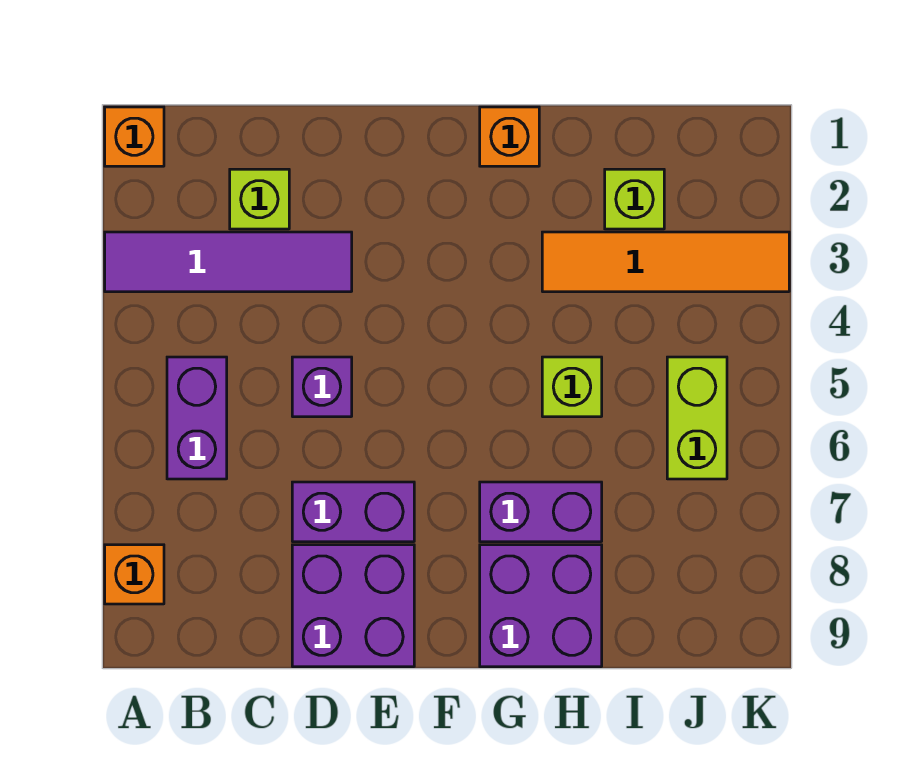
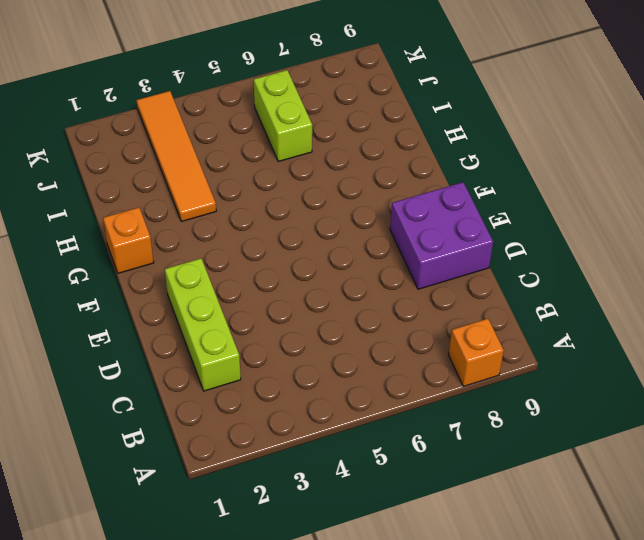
lime 1x3 brick [165,259,241,391] -> lime 1x1 brick [230,169,289,229]
lime 1x2 brick [254,70,312,161] -> lime 1x2 brick turned to [667,357,727,479]
none -> orange 1x1 brick [105,107,164,166]
none -> purple 1x4 tile [105,232,352,292]
none -> purple 1x2 brick [167,357,227,479]

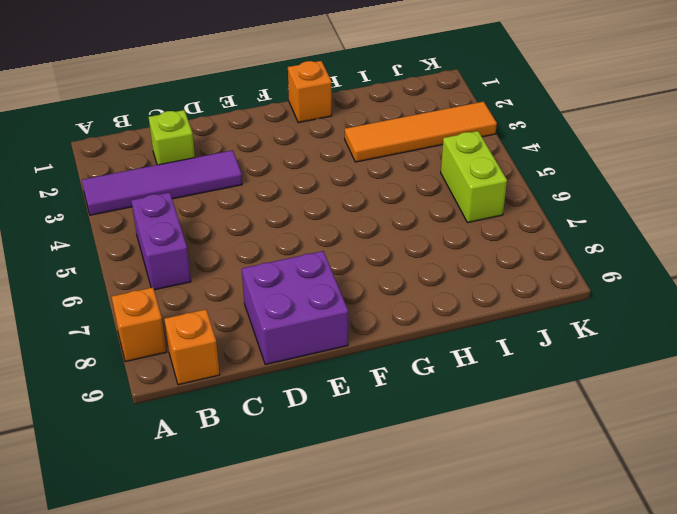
orange 1x1 brick [164,309,220,385] -> orange 1x1 brick moved to [105,107,164,166]
none -> purple 1x1 brick [292,357,352,417]
none -> purple 1x2 brick [292,482,414,542]
none -> purple 1x2 brick [480,482,602,542]

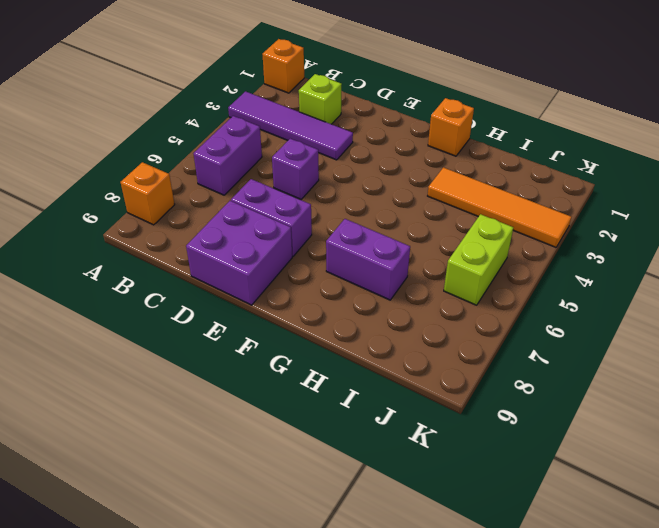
none -> purple 2x2 brick [480,545,602,667]
none -> lime 1x1 brick [542,357,602,417]
none -> lime 1x1 brick [605,169,664,229]

